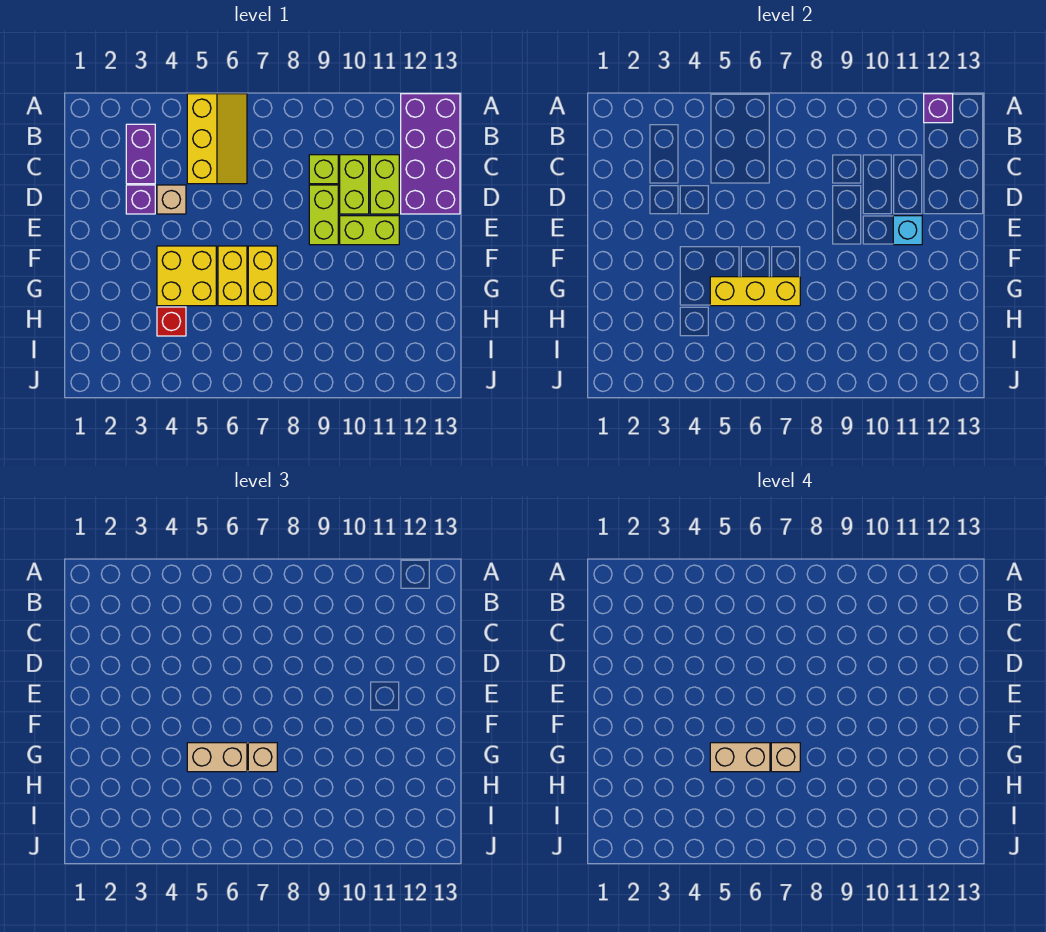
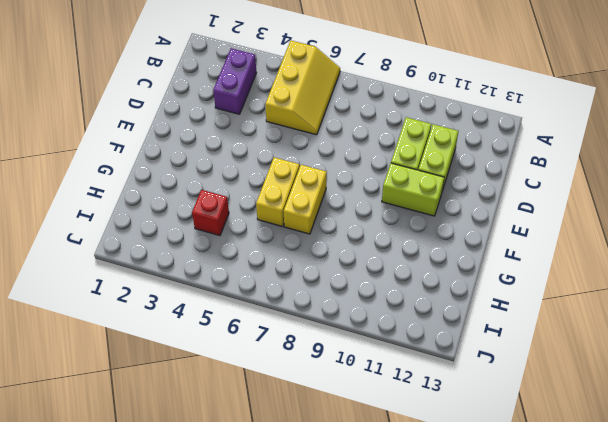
none -> purple 2x4 brick [401,94,460,214]
none -> lime 1x1 brick [309,155,338,184]
none -> purple 1x1 brick [126,185,155,214]

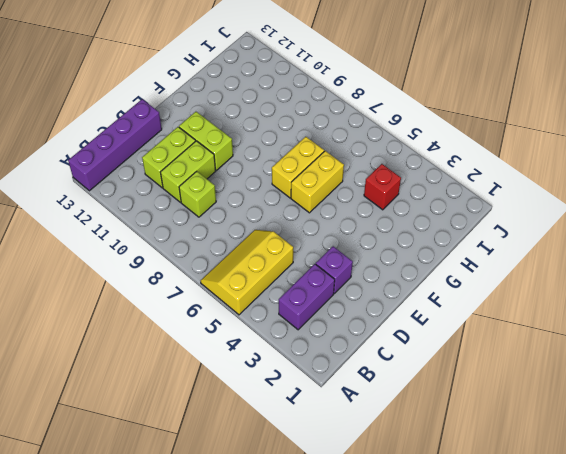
purple 1x4 brick [68,99,162,191] -> purple 2x4 brick [401,94,460,214]
none -> tan 1x1 brick [157,185,186,214]
none -> lime 1x2 brick [309,185,338,245]
none -> yellow 2x2 brick [157,246,216,306]

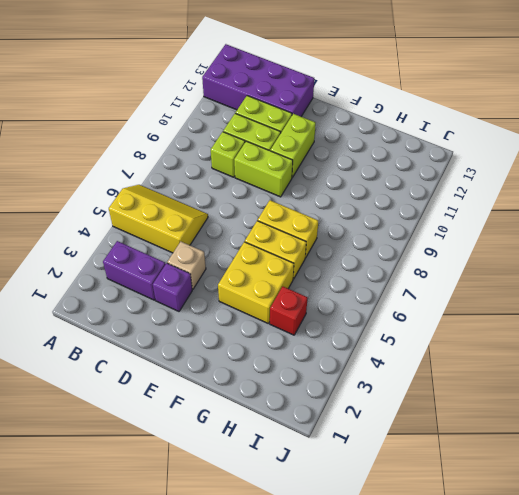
none -> purple 1x1 brick [924,94,953,123]
none -> cyan 1x1 brick [893,216,922,245]
none -> yellow 1x3 brick [710,277,800,306]

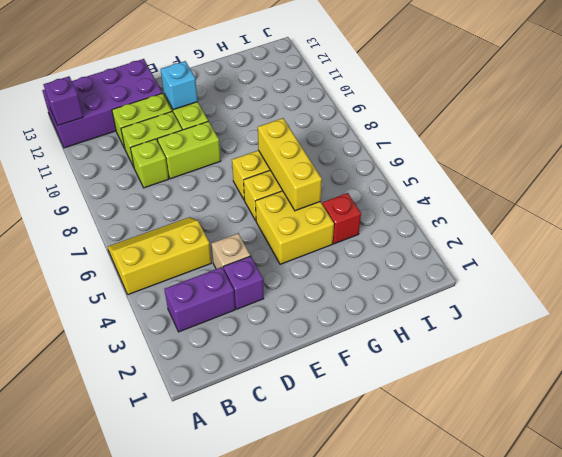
none -> tan 1x2 brick [187,743,247,772]
none -> tan 1x1 brick [248,743,277,772]
none -> tan 1x2 brick [710,743,770,772]

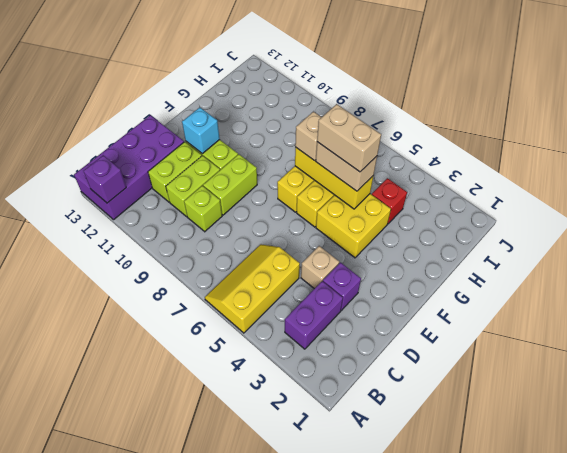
none -> tan 1x1 brick [771,743,800,772]

